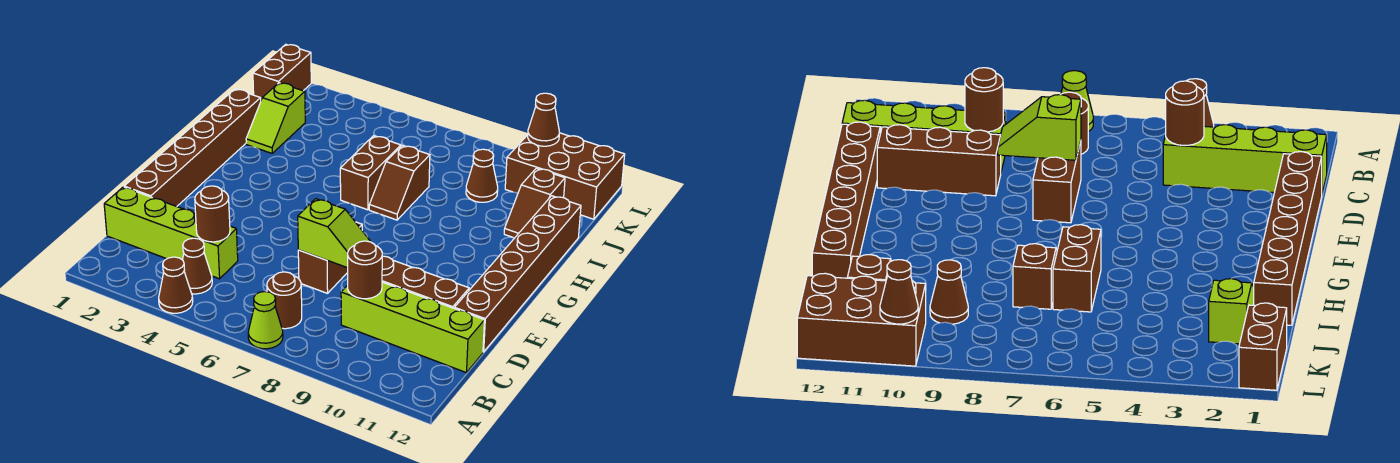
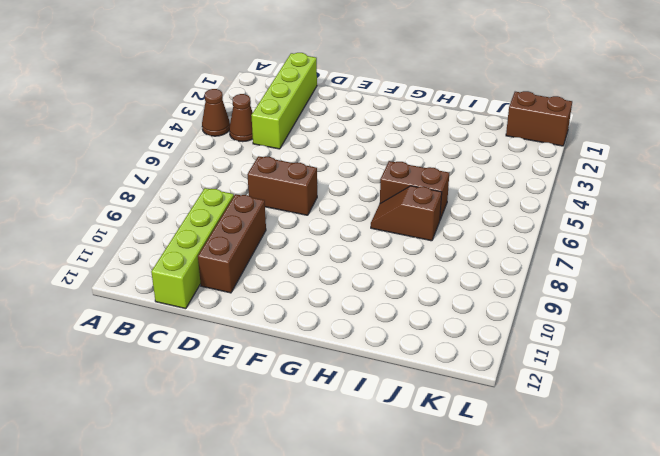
none -> lime 1x1 cone [248,292,283,349]
none -> brown 1x1 round brick [267,272,302,329]
none -> brown 1x6 brick [124,89,261,206]

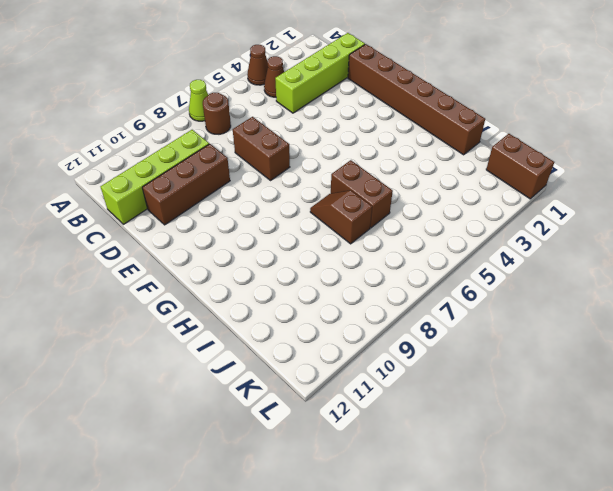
none -> brown 1x6 brick [454,196,581,352]
none -> lime 1x2 slope [246,83,305,153]
none -> brown 1x2 slope [504,168,565,238]

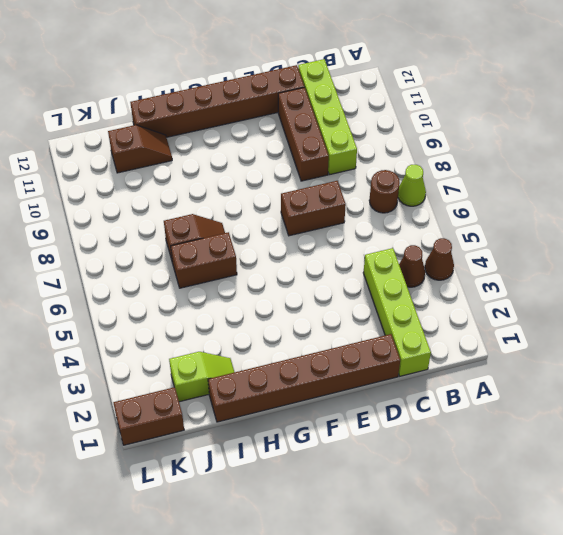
none -> brown 1x1 cone [466,149,498,202]
none -> brown 2x3 brick [505,133,625,219]
none -> brown 1x1 round brick [195,186,230,242]

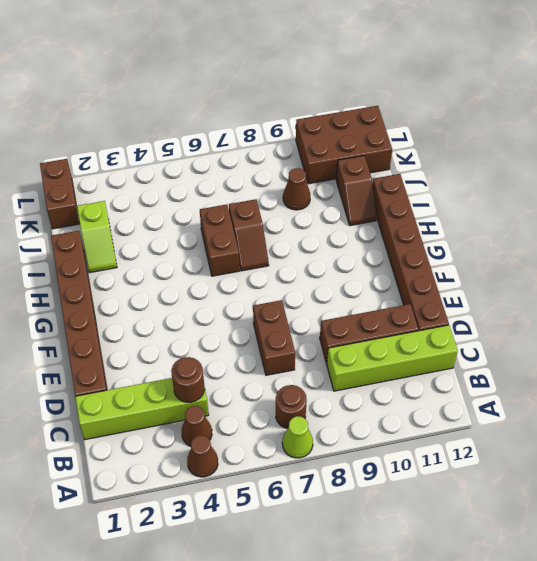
none -> brown 1x1 round brick [348,241,382,299]
none -> lime 1x2 slope [298,199,371,268]
none -> brown 1x1 cone [528,93,559,146]

